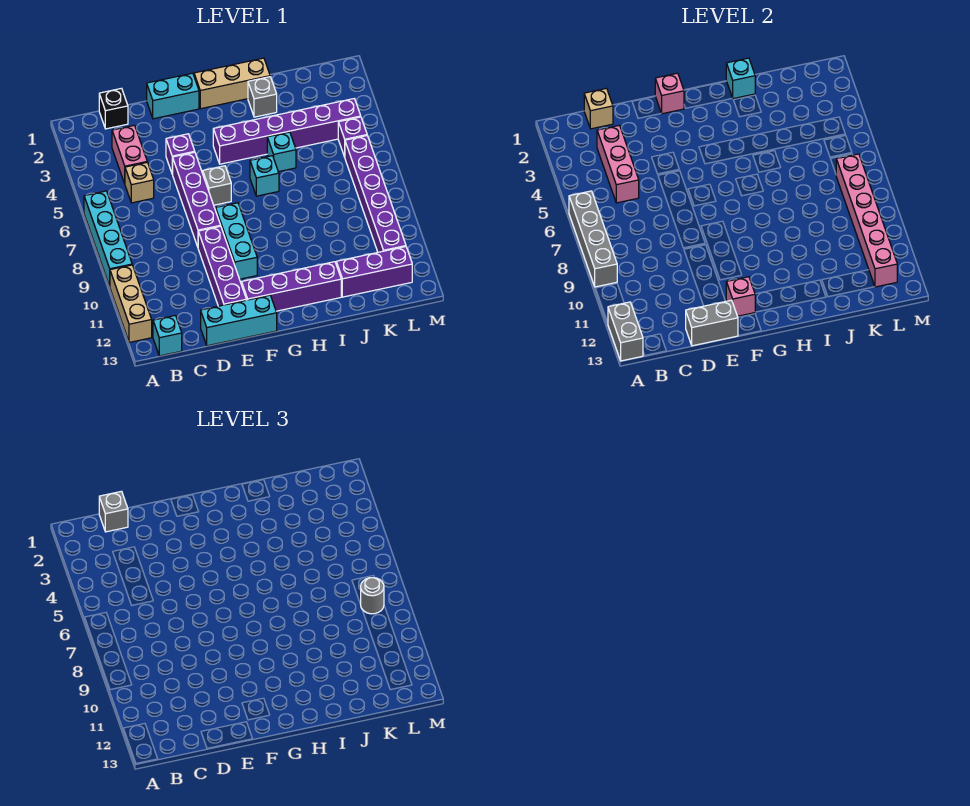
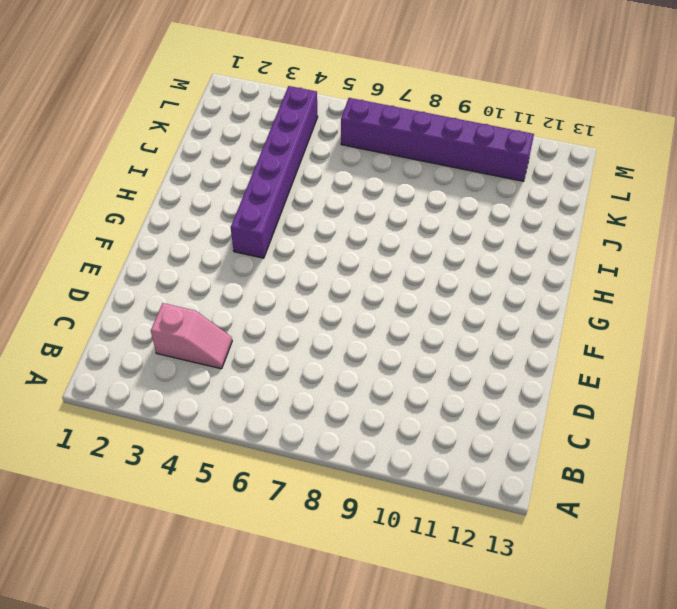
pink 1x2 slope [151,303,232,369] -> pink 1x2 brick [112,125,147,183]
none -> cyan 1x4 brick [84,191,132,286]
none -> tan 1x3 brick [110,265,152,342]
none -> cyan 1x1 brick [153,316,182,356]
none -> black 1x1 brick [99,88,128,129]

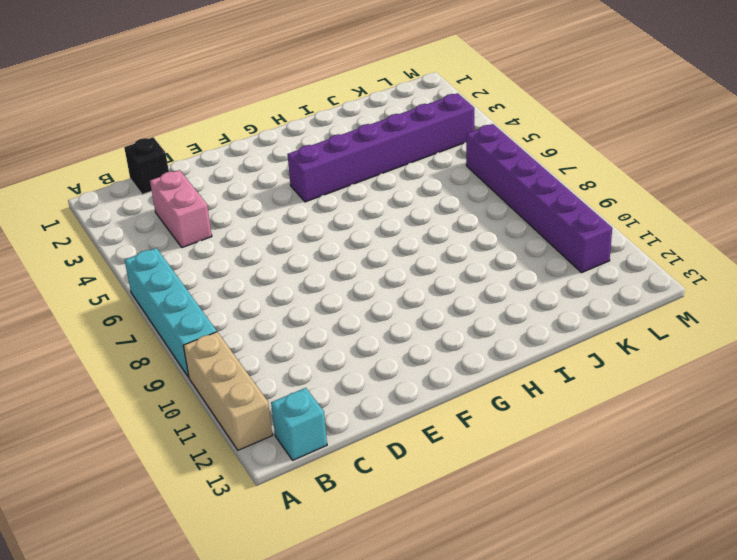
none -> tan 1x1 brick [125,162,154,203]
none -> cyan 1x3 brick [201,295,277,346]
none -> cyan 1x2 brick [147,73,199,119]
none -> purple 1x1 brick [166,134,195,174]

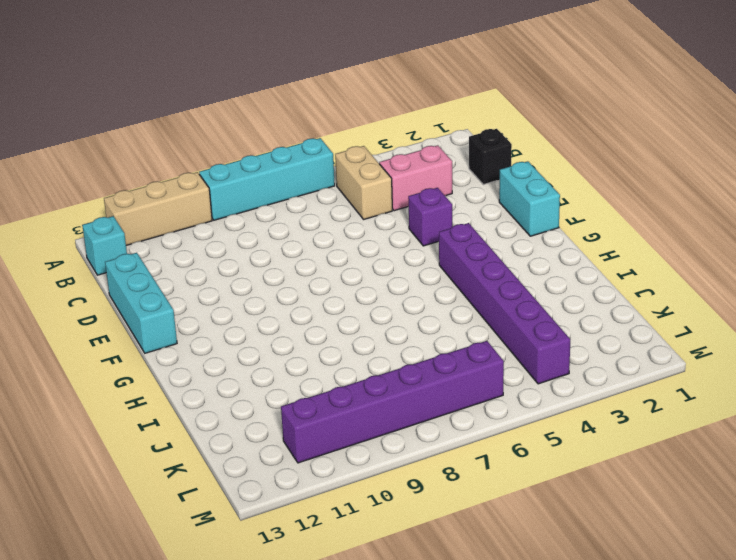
tan 1x2 brick [335,146,392,219] -> tan 1x1 brick [125,162,154,203]
none -> purple 1x4 brick [173,152,221,247]
none -> purple 1x4 brick [198,226,246,306]
none -> grey 1x1 brick [203,166,231,205]
none -> cyan 1x3 brick [216,203,257,279]

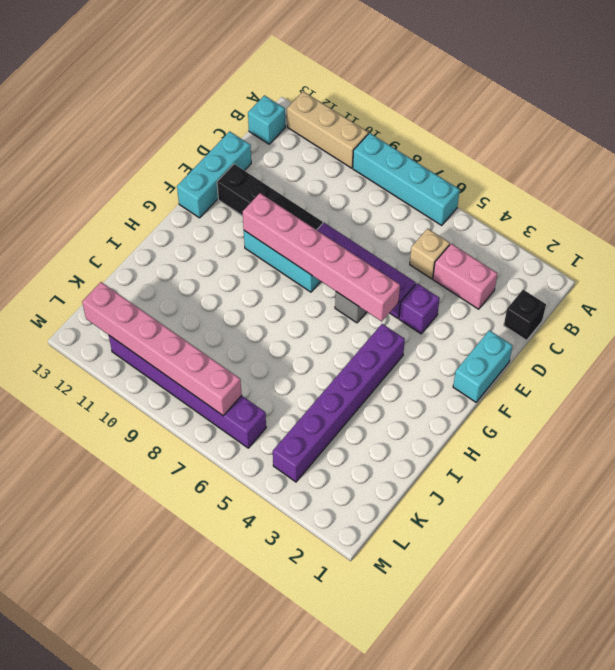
black 1x4 brick [217,164,323,230] -> purple 1x4 brick [198,226,246,306]
pink 1x6 brick [243,193,400,321] -> none
none -> purple 1x4 brick [241,262,341,311]
none -> tan 1x3 brick [194,58,270,109]
none -> cyan 1x1 brick [250,156,279,196]
none -> grey 1x1 brick [248,77,277,117]

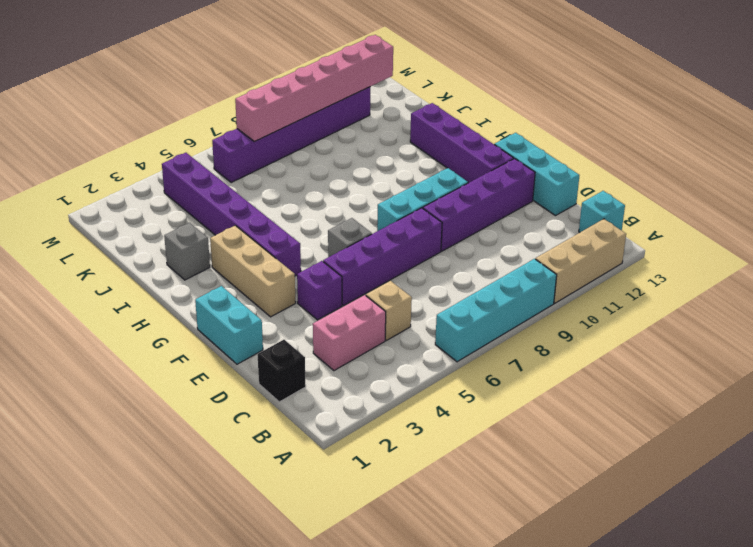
tan 1x3 brick [210,225,296,317] -> tan 1x3 brick moved to [194,58,270,109]
none -> cyan 1x1 brick [250,156,279,196]
none -> cyan 1x1 brick [267,132,296,172]
none -> purple 1x3 brick [336,247,412,297]
none -> purple 1x1 brick [338,117,367,157]

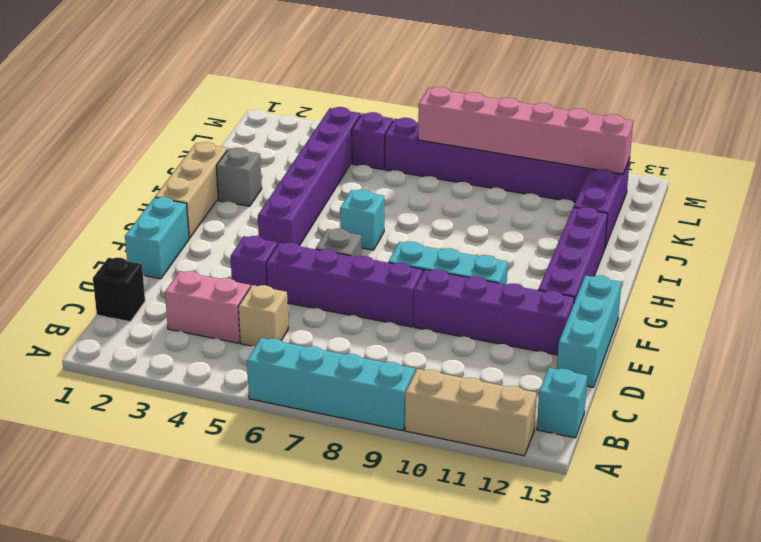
none -> cyan 1x1 brick [267,132,296,172]
none -> grey 1x4 brick [569,191,617,287]
none -> grey 1x2 brick [608,302,643,361]
none -> tan 1x1 brick [584,88,613,129]

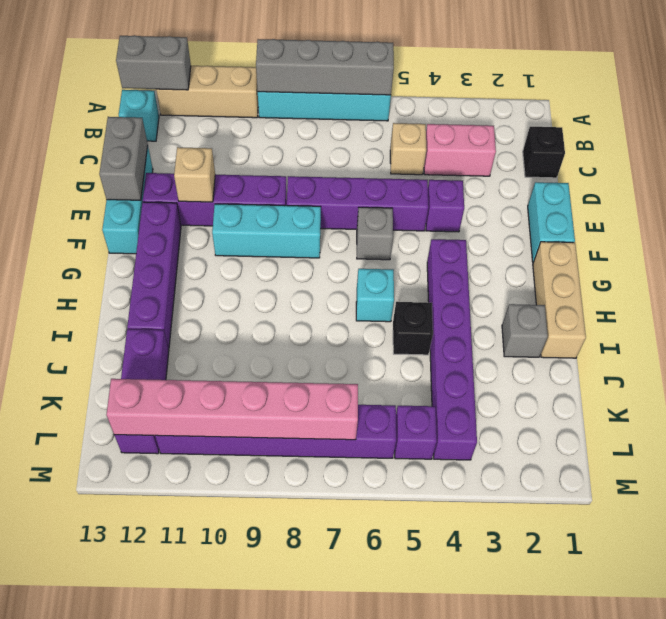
tan 1x1 brick [174,147,215,202] -> tan 1x1 brick moved to [584,88,613,129]
black 1x1 brick [393,302,433,355] -> cyan 1x1 brick [267,132,296,172]
none -> pink 1x3 brick [597,125,639,203]
none -> pink 1x1 brick [655,73,684,114]
none -> pink 1x1 brick [726,277,755,316]
none -> cyan 1x1 brick [726,58,755,99]

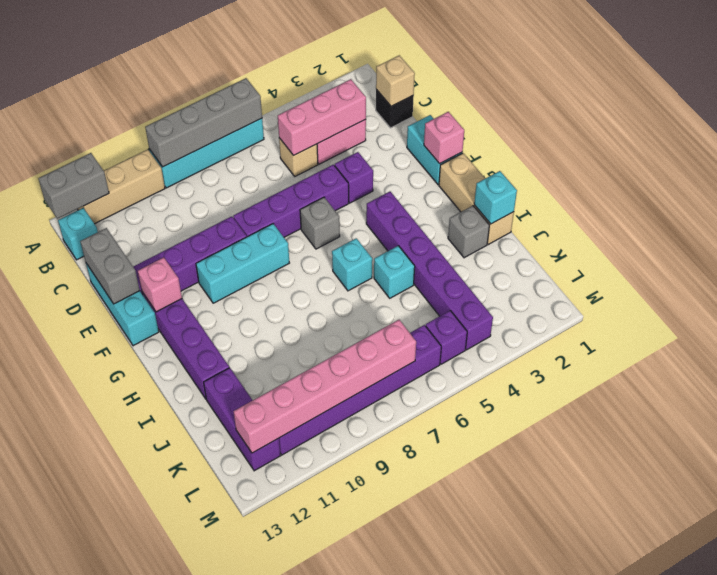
none -> grey 1x1 brick [99,491,128,532]
none -> grey 1x1 round brick [361,578,384,614]

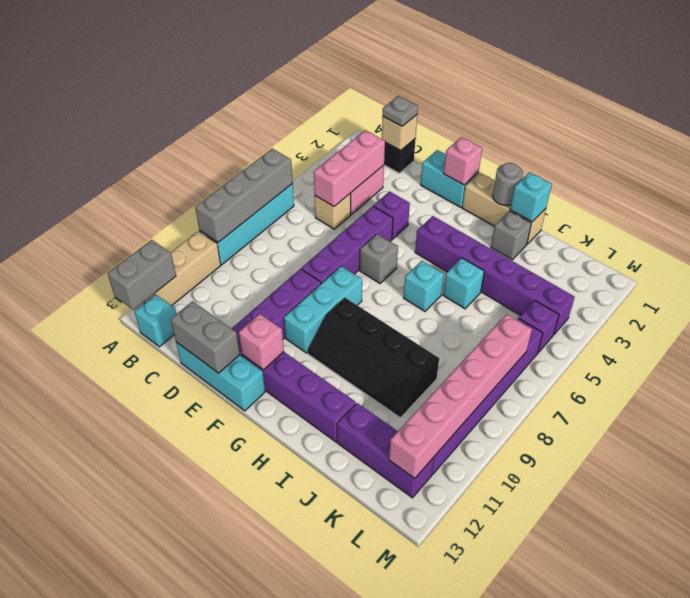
grey 1x1 plate [383,96,418,126] -> grey 1x1 brick [99,491,128,532]
black 2x4 slope [307,297,439,418] -> none
grey 1x1 round brick [493,163,523,206] -> grey 1x1 round brick moved to [361,578,384,614]

